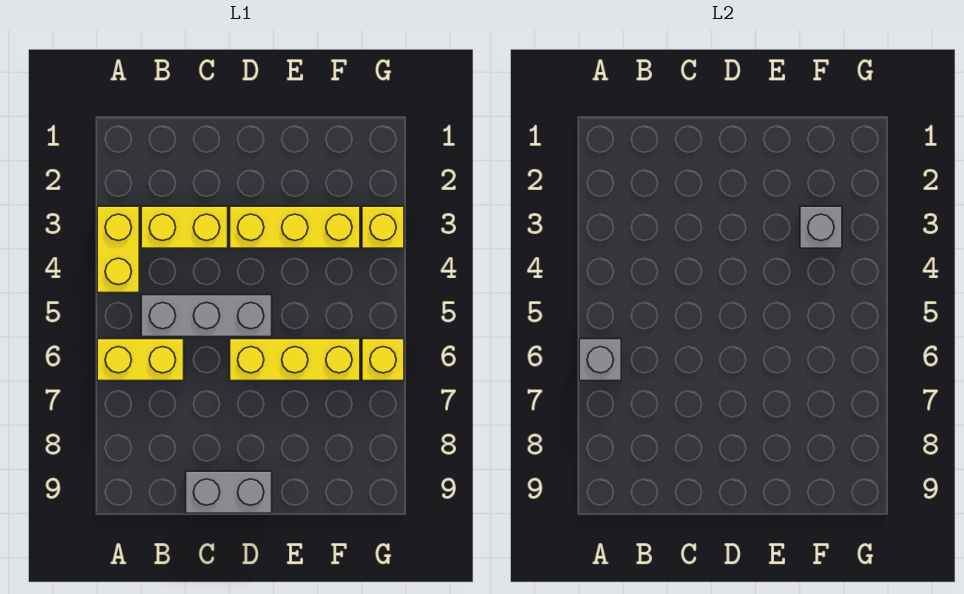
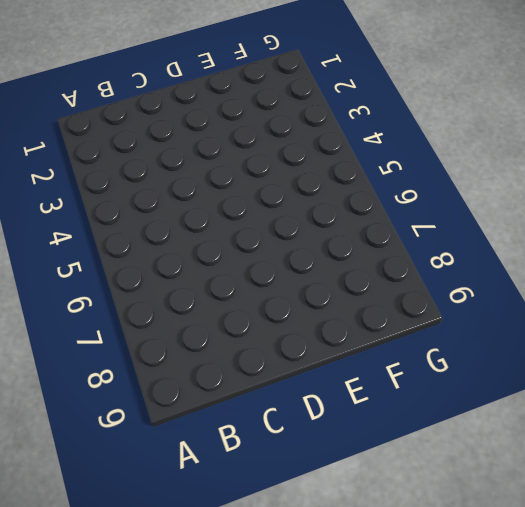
none -> yellow 1x2 brick [97,206,139,293]
none -> yellow 1x2 brick [97,339,184,381]

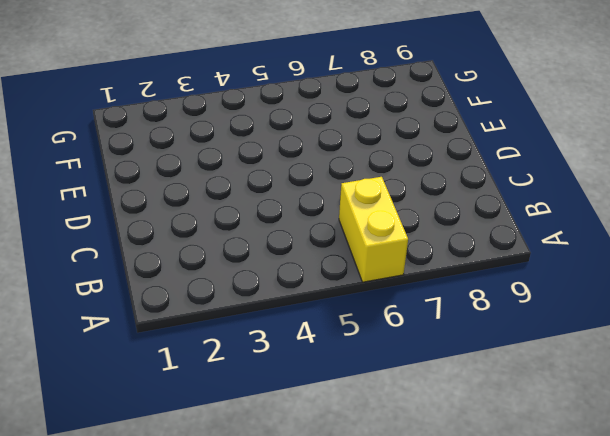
none -> yellow 1x2 brick [97,206,139,293]
none -> yellow 1x2 brick [141,206,228,248]

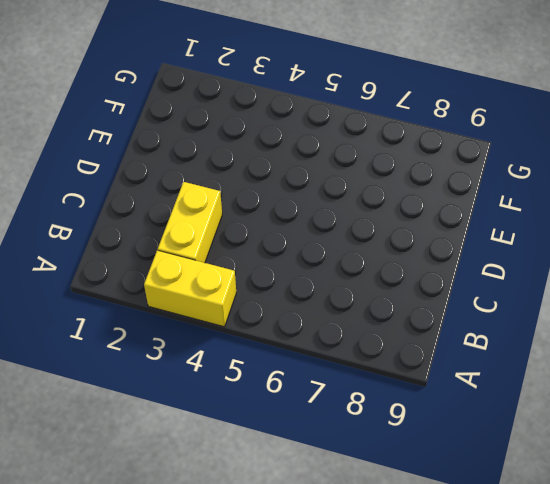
none -> yellow 1x2 brick [97,339,184,381]
none -> grey 1x3 brick [141,295,272,337]

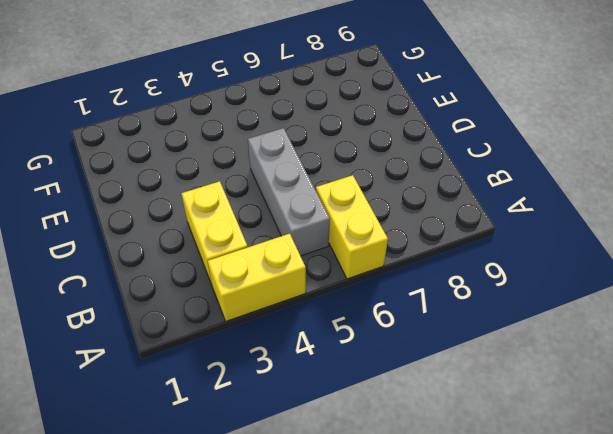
none -> grey 1x2 brick [186,471,272,513]
none -> yellow 1x3 brick [230,206,360,248]

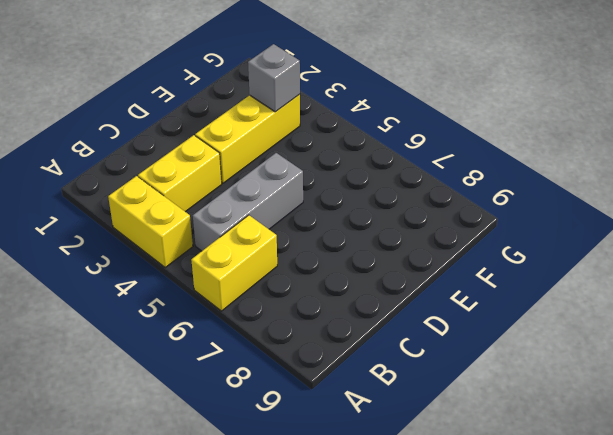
none -> grey 1x2 brick [186,471,272,513]
none -> yellow 1x3 brick [230,339,360,381]

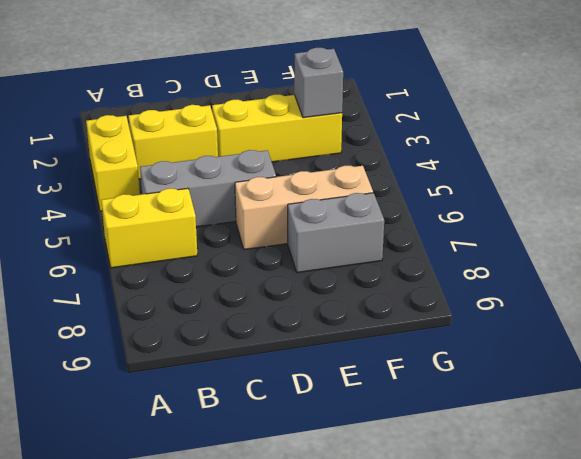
tan 1x3 brick [235,166,373,250] -> yellow 1x3 brick [230,339,360,381]
grey 1x2 brick [288,193,384,273] -> grey 1x2 brick moved to [186,471,272,513]
none -> yellow 1x1 brick [362,206,404,248]
none -> yellow 1x1 brick [362,339,404,381]

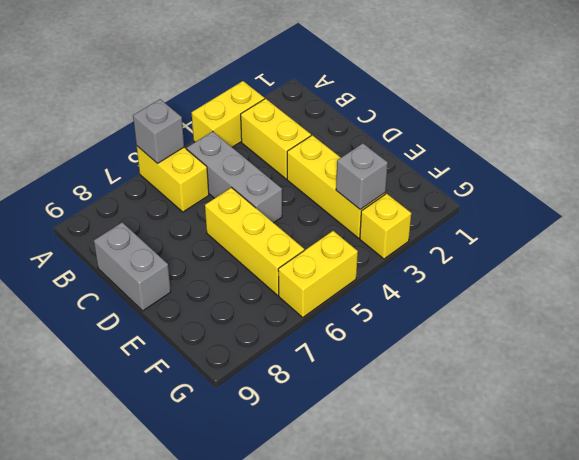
yellow 1x2 brick [278,231,358,317] -> yellow 1x1 brick [362,339,404,381]

